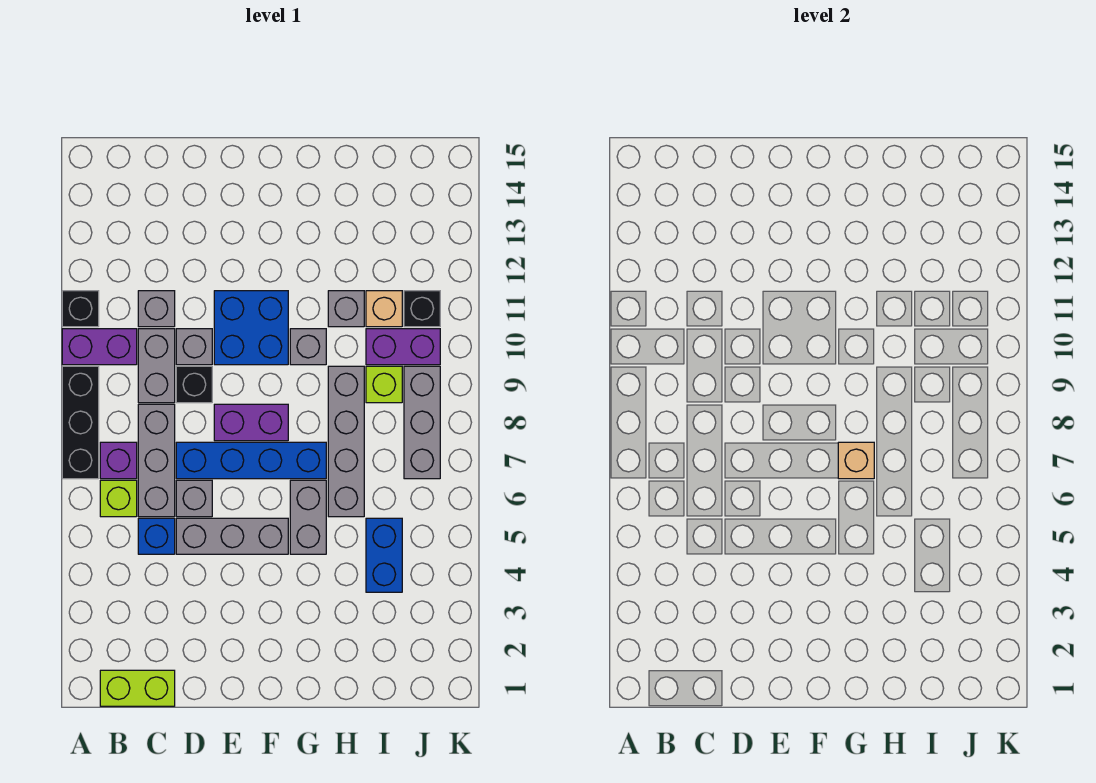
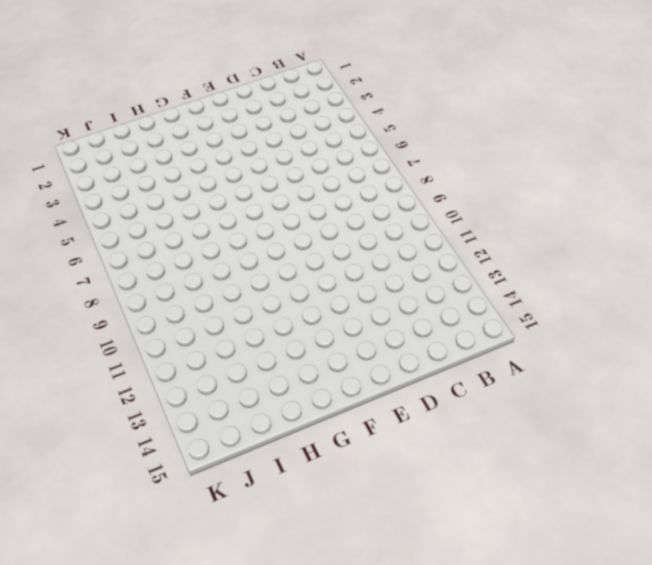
none -> black 1x3 brick [62,366,99,479]
none -> purple 1x2 brick [62,329,137,365]
none -> black 1x1 brick [62,291,99,327]

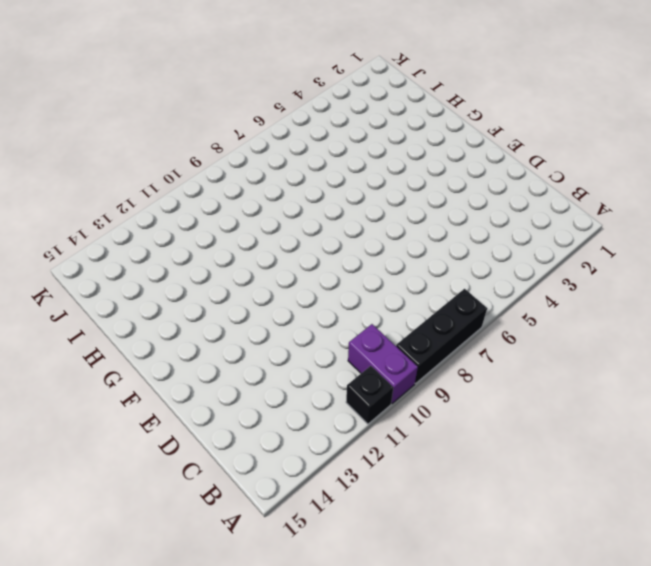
none -> lime 1x2 brick [100,670,175,706]
none -> lime 1x1 brick [100,480,137,517]
none -> purple 1x1 brick [100,442,137,479]

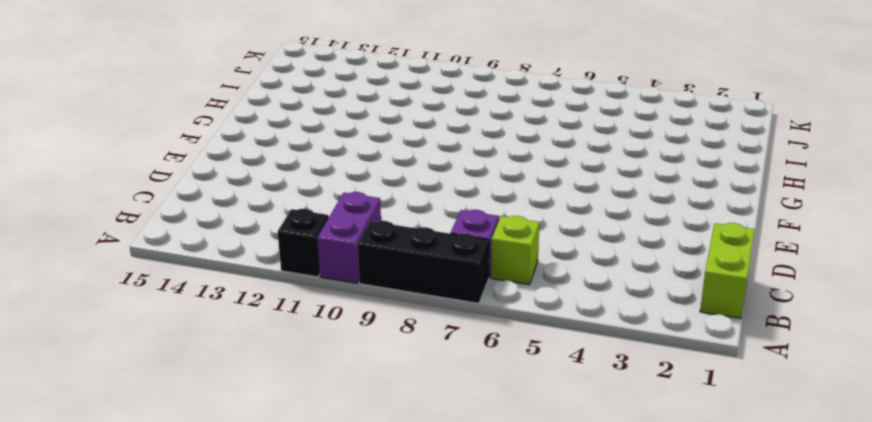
none -> blue 1x1 brick [138,518,175,554]
none -> grey 1x3 brick [138,404,175,517]
none -> grey 1x2 brick [138,329,175,403]

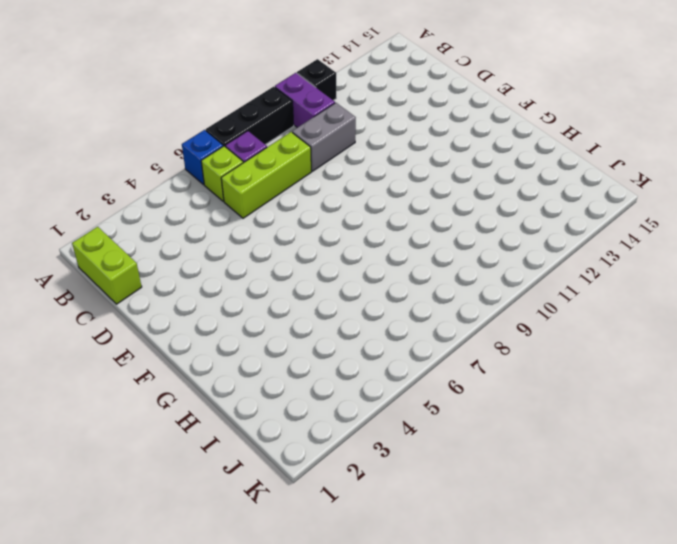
blue 1x1 brick [182,130,223,185] -> blue 1x1 brick moved to [138,518,175,554]
lime 1x3 brick [221,132,311,218] -> grey 1x3 brick [138,404,175,517]
none -> grey 1x1 brick [138,291,175,327]
none -> grey 1x3 brick [176,518,288,554]
none -> grey 1x1 brick [176,480,212,517]

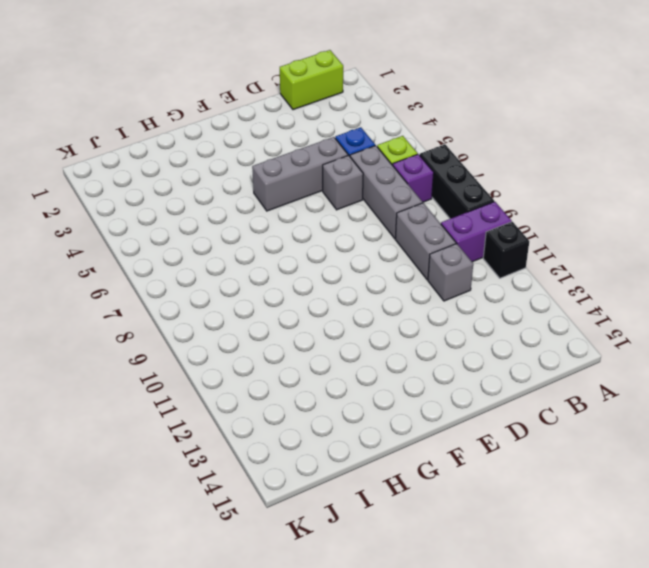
none -> blue 1x4 brick [176,442,326,479]
none -> black 1x1 brick [176,366,212,403]
none -> grey 1x1 brick [176,329,212,365]

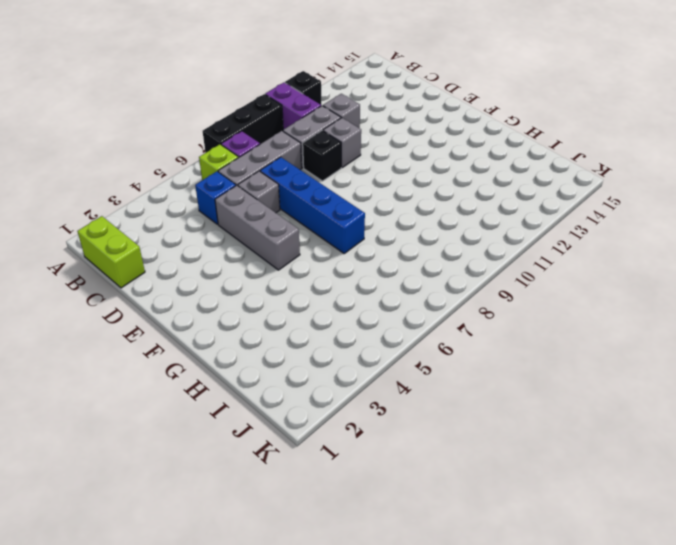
none -> purple 1x2 brick [214,404,288,441]
none -> blue 2x2 brick [214,291,288,365]
none -> grey 1x2 brick [290,480,326,554]

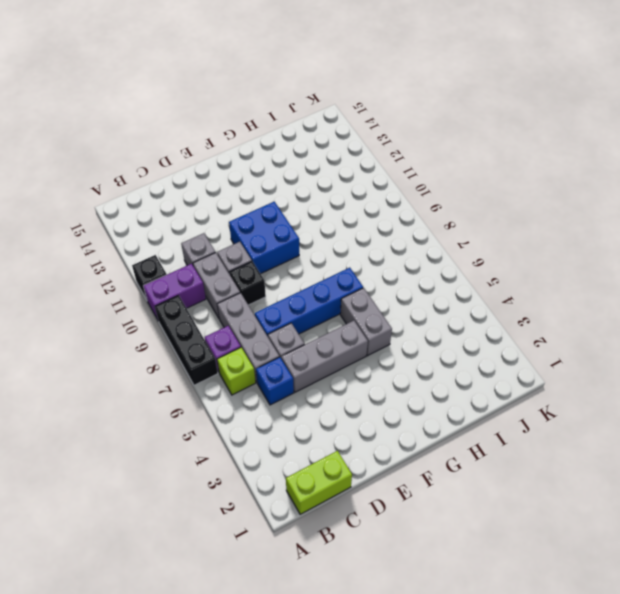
none -> purple 1x2 brick [214,404,288,441]
none -> grey 1x1 brick [290,329,326,365]
none -> grey 1x4 brick [328,366,364,517]

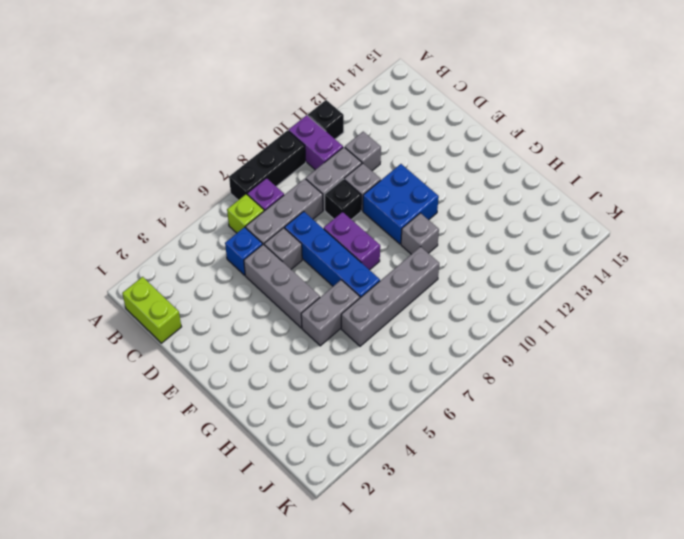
none -> grey 1x1 brick [328,291,364,327]
none -> blue 1x2 brick [366,518,402,592]
none -> lime 1x1 brick [366,366,402,403]

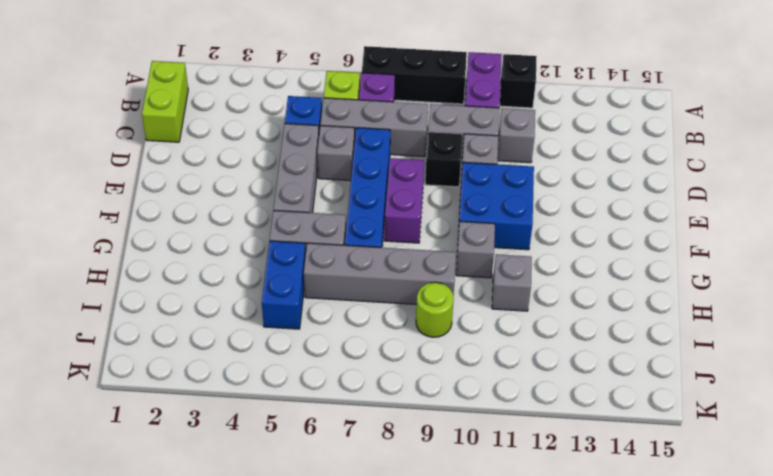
blue 1x2 brick [262,241,306,329] -> blue 1x2 brick turned to [366,518,402,592]
lime 1x1 round brick [416,282,454,337] -> lime 1x1 brick [366,366,402,403]
none -> purple 1x2 brick [366,329,440,365]
none -> tan 1x1 brick [366,291,402,327]
none -> grey 1x3 brick [404,366,440,479]

